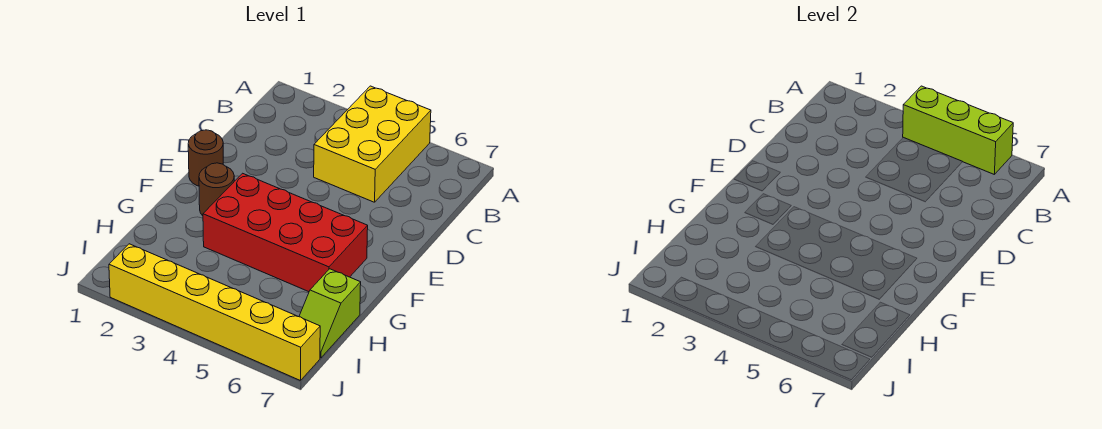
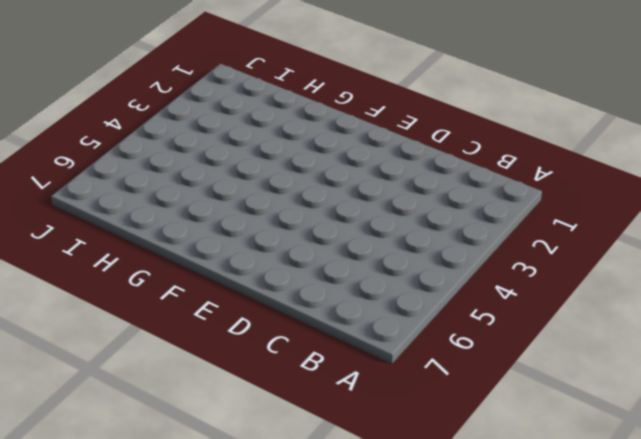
none -> yellow 2x3 brick [314,86,431,202]
none -> brown 1x1 round brick [188,130,223,186]

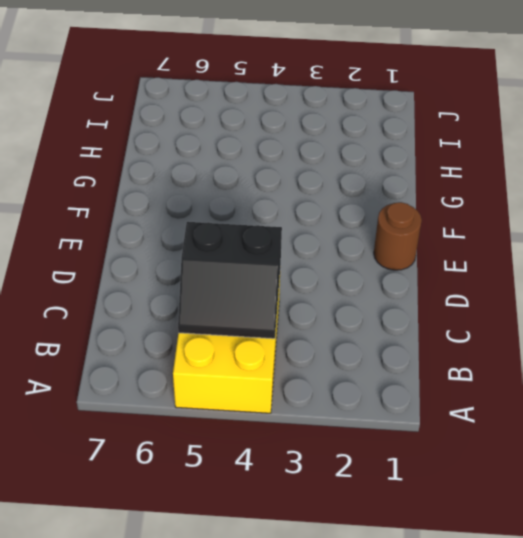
black 2x2 slope [178,222,282,339] -> none
none -> brown 1x1 round brick [199,163,234,216]
none -> red 2x4 brick [203,173,368,292]

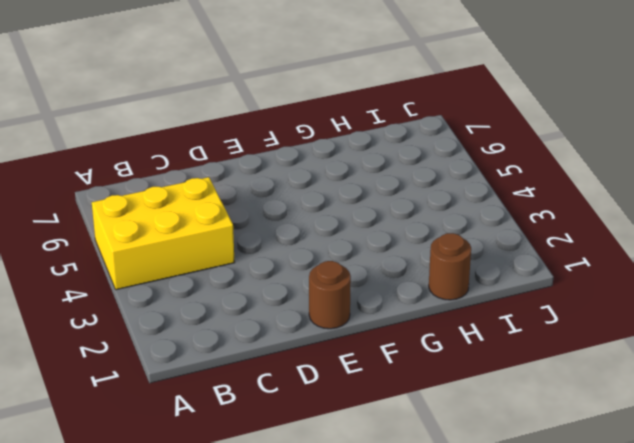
brown 1x1 round brick [429,233,471,300] -> brown 1x1 round brick moved to [199,163,234,216]
none -> red 2x4 brick [203,173,368,292]
none -> lime 1x2 slope [299,269,361,358]

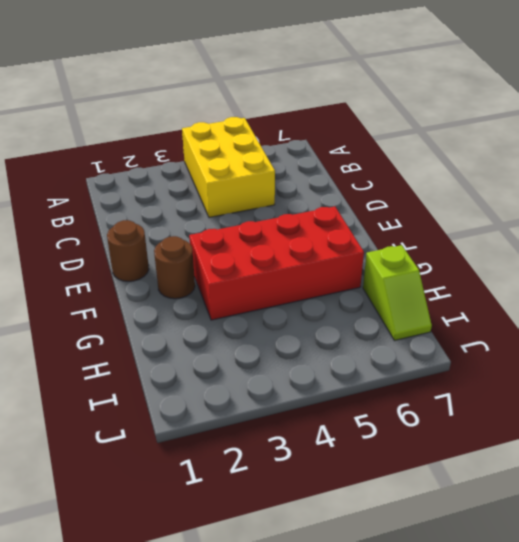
none -> yellow 1x6 brick [109,244,320,381]
none -> lime 1x3 brick [903,86,1013,175]

